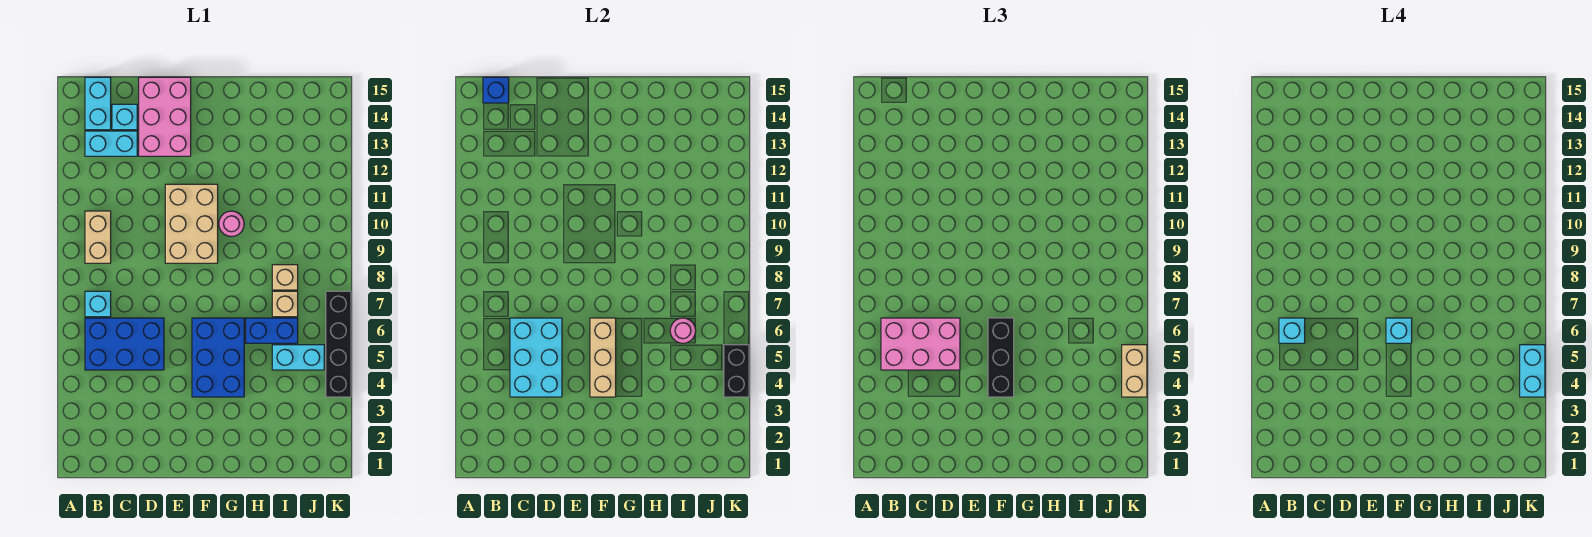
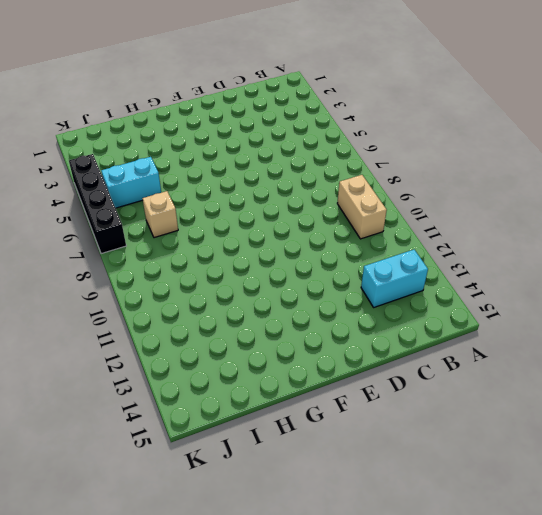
none -> blue 2x3 brick [85,318,164,370]
none -> cyan 1x1 brick [85,291,111,317]
none -> cyan 1x2 brick [85,77,111,130]

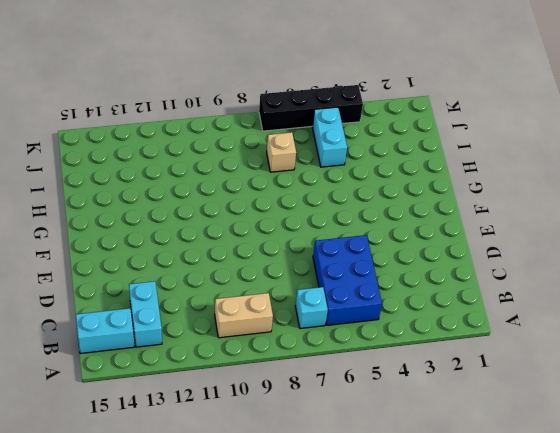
none -> cyan 1x1 brick [112,104,137,130]
none -> pink 2x3 brick [139,77,191,156]
none -> tan 2x3 brick [165,184,218,263]

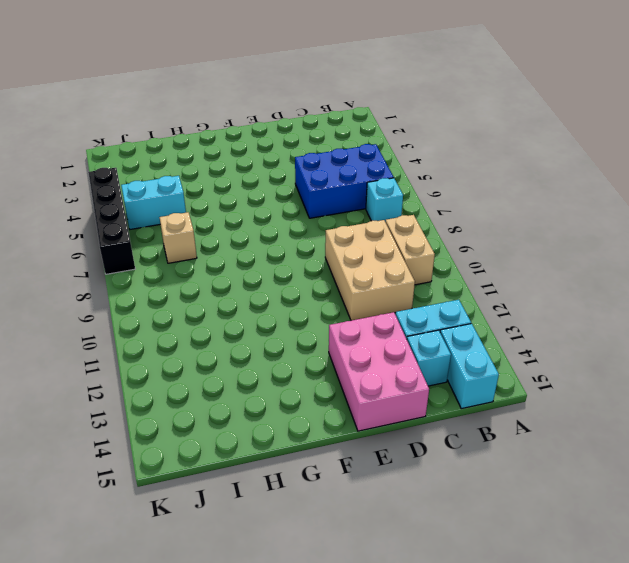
tan 2x3 brick [325,220,415,320] -> tan 2x3 brick moved to [165,184,218,263]
none -> blue 2x3 brick [192,318,244,397]
none -> pink 1x1 round brick [219,211,244,236]
none -> blue 1x2 brick [246,318,298,343]

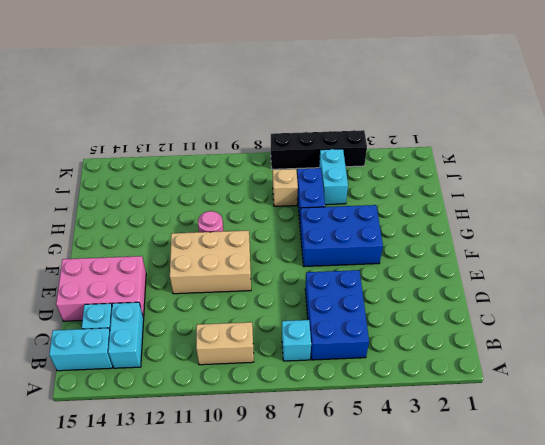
none -> tan 1x1 brick [272,265,298,290]
none -> blue 1x1 brick [483,77,509,103]
none -> cyan 2x3 brick [510,318,562,397]

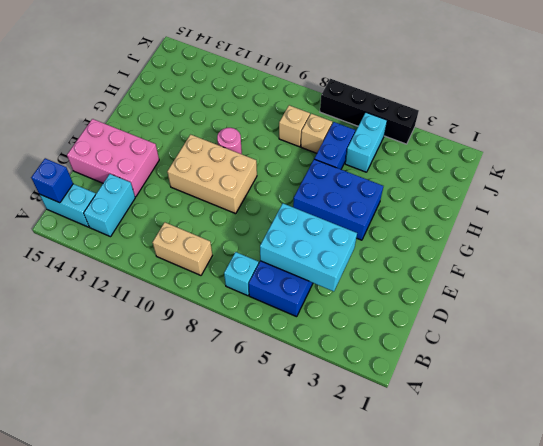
none -> cyan 1x1 brick [112,104,137,130]
none -> tan 1x3 brick [590,318,616,397]
none -> pink 1x1 round brick [670,318,696,343]

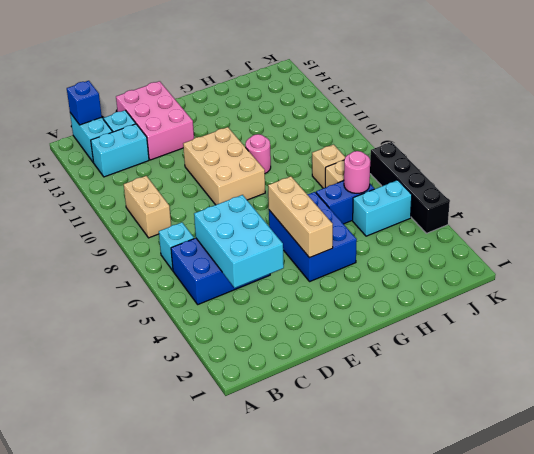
none -> black 1x2 brick [724,345,749,397]
none -> pink 2x3 brick [881,318,960,370]
none -> black 1x3 brick [988,318,1014,397]

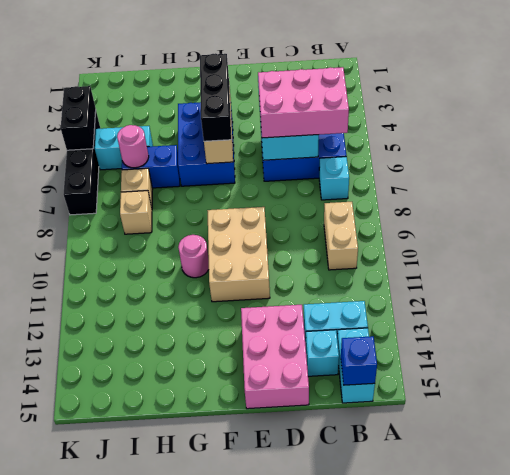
none -> tan 1x2 brick [1122,345,1147,397]
none -> cyan 1x1 brick [1279,318,1305,343]
none -> cyan 1x1 brick [1386,318,1412,343]

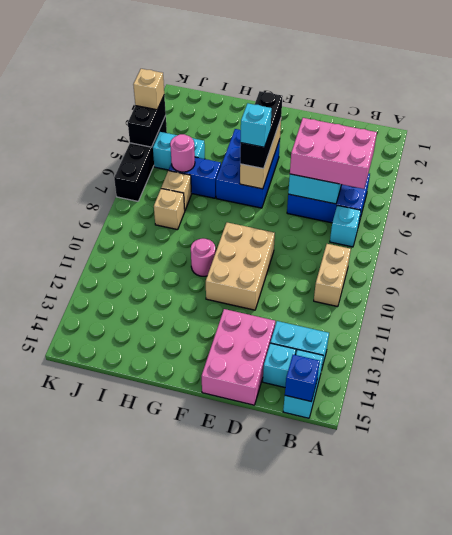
tan 1x1 brick [133,69,164,110] -> tan 1x2 brick [1122,345,1147,397]
none -> cyan 1x1 brick [1279,318,1305,343]
none -> cyan 1x2 brick [1520,345,1545,397]

